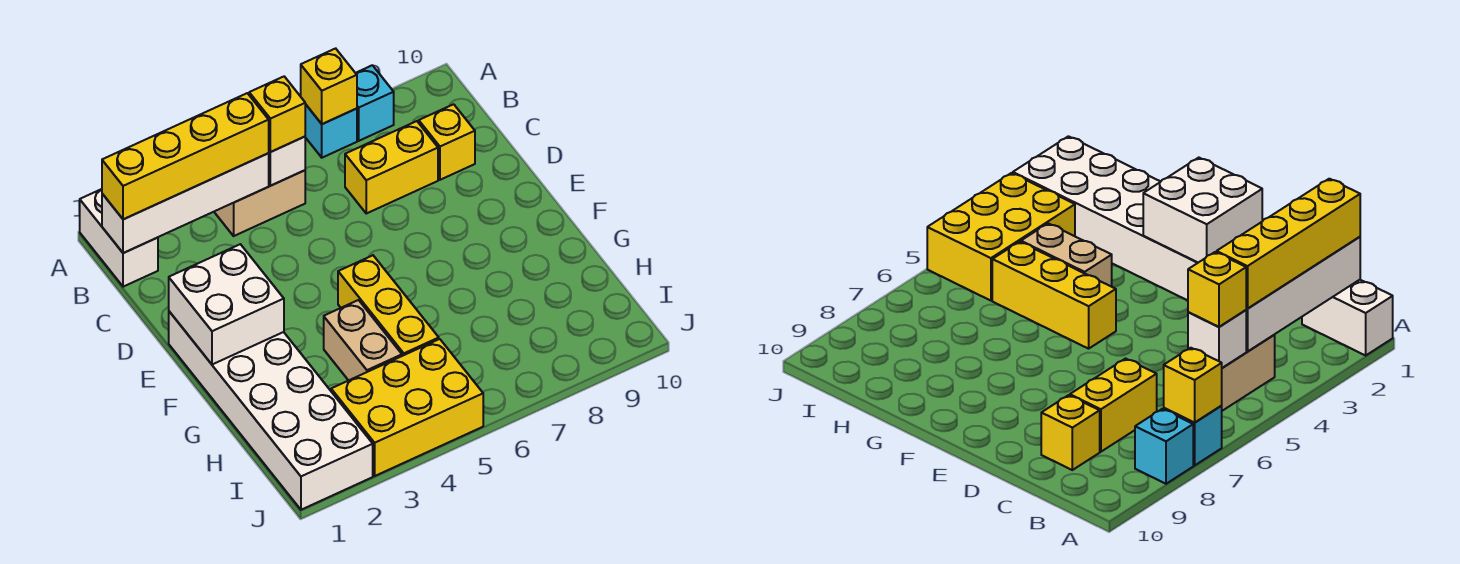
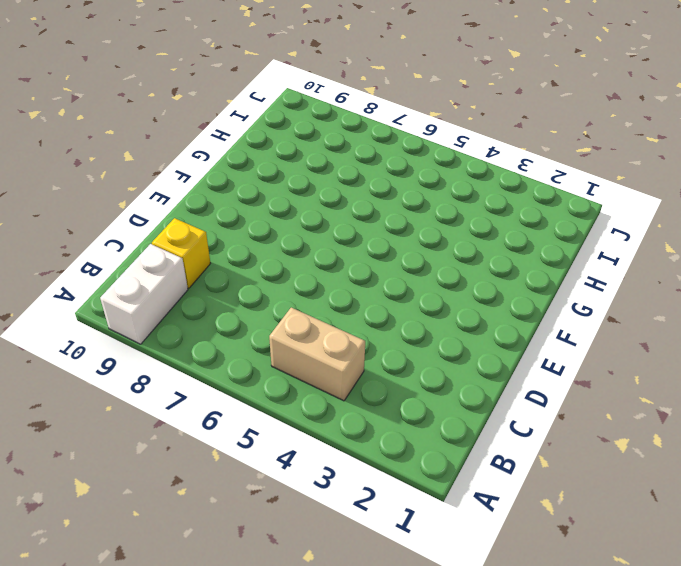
white 1x2 brick [100,244,188,344] -> white 1x2 brick moved to [80,189,158,287]
none -> cyan 1x1 brick [305,104,357,158]
none -> cyan 1x1 brick [356,65,394,141]
none -> yellow 1x2 brick [345,121,438,213]

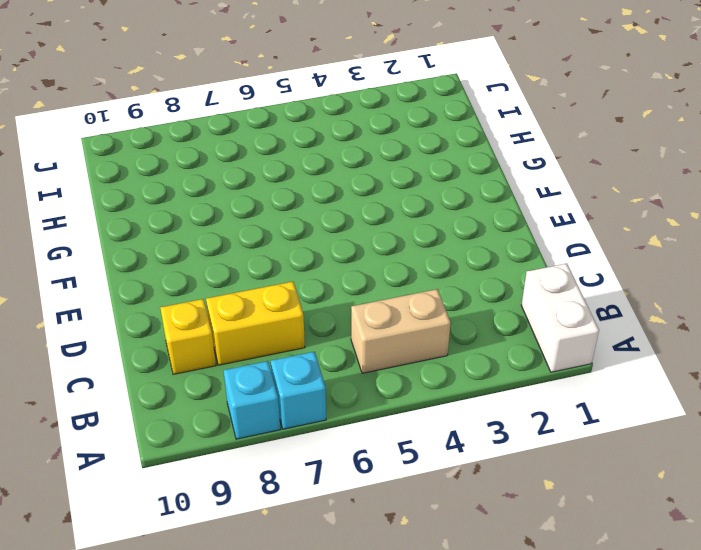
none -> white 2x6 brick [169,312,373,510]
none -> yellow 1x3 brick [338,255,439,356]
none -> tan 1x2 brick [324,300,402,381]

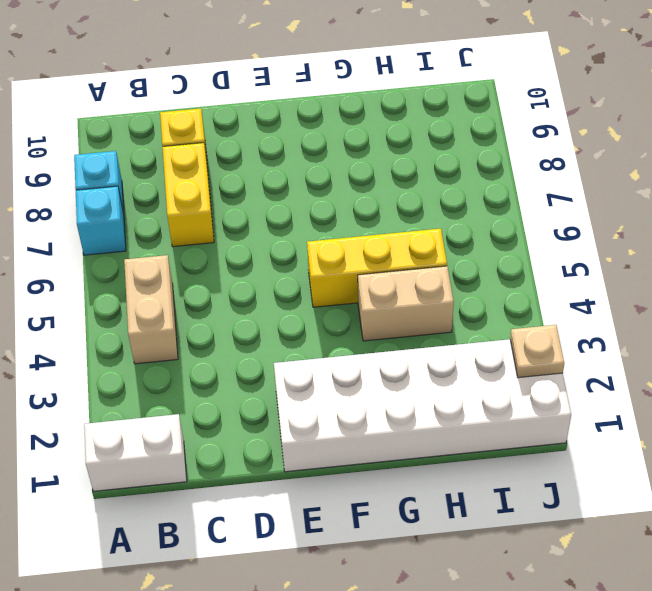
tan 1x1 plate [510,325,564,378] -> none
none -> yellow 2x3 brick [331,339,483,476]
none -> yellow 1x1 brick [301,48,357,124]
none -> white 1x4 brick [102,153,269,253]

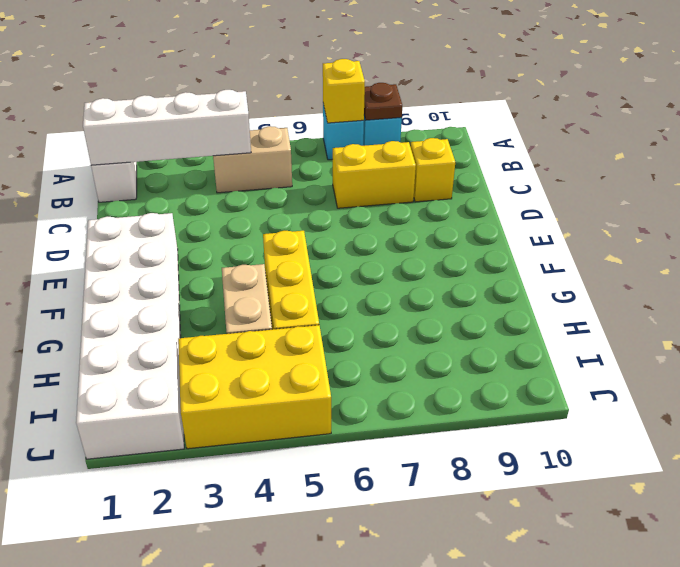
brown 1x1 plate [364,83,402,120] -> none
none -> white 1x1 brick [269,137,305,186]
none -> white 2x2 brick [169,244,284,365]
none -> yellow 1x4 brick [102,93,269,219]

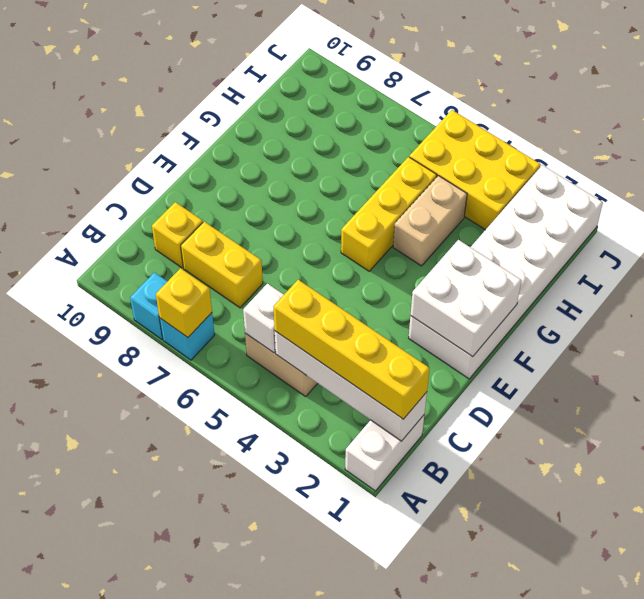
none -> yellow 1x1 brick [249,77,305,152]

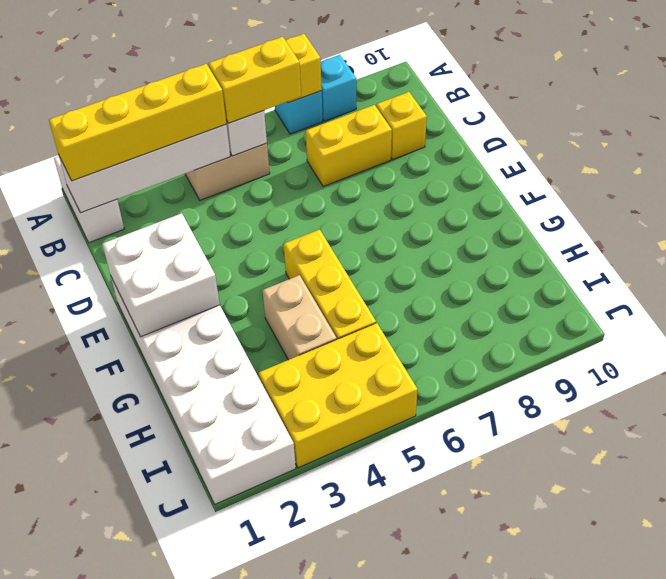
yellow 1x2 brick [208,37,301,123] -> yellow 1x1 brick [249,77,305,152]

